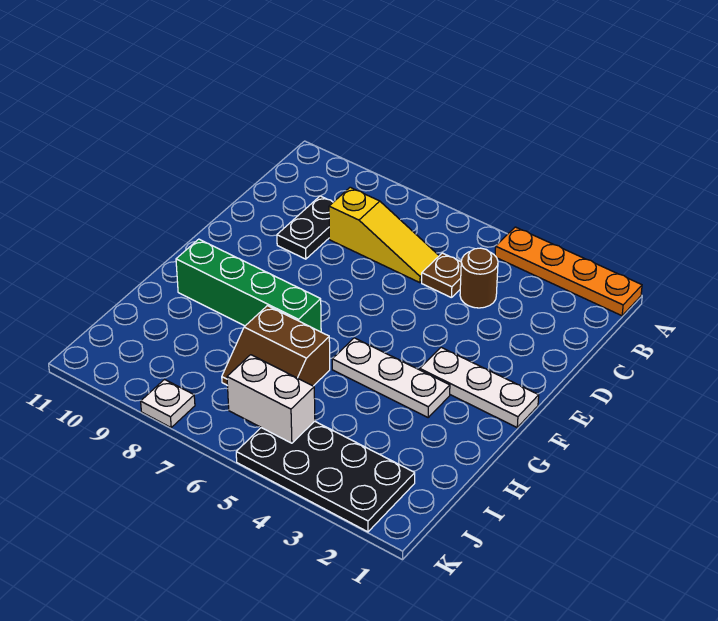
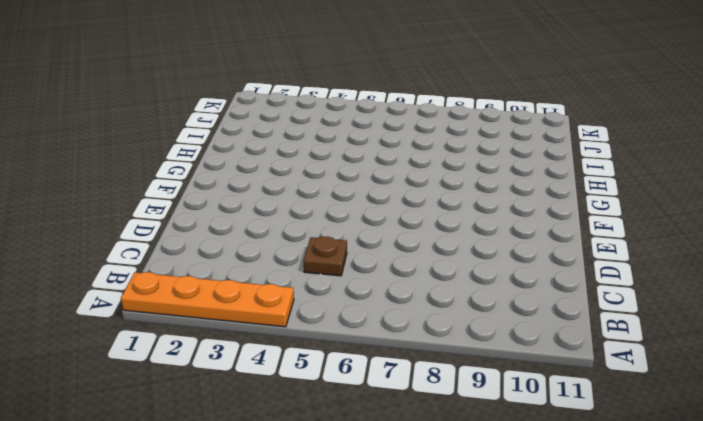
none -> brown 1x1 round brick [460,248,498,308]
none -> yellow 1x3 slope [329,187,439,283]
none -> black 1x2 plate [277,196,333,259]

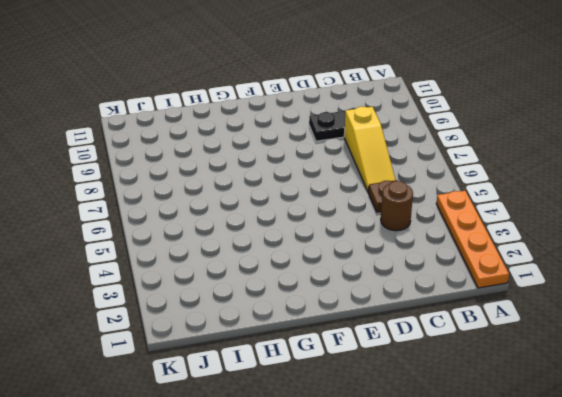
none -> white 1x3 plate [420,347,539,427]
none -> white 1x3 plate [332,338,450,417]
none -> green 1x4 brick [176,239,321,332]

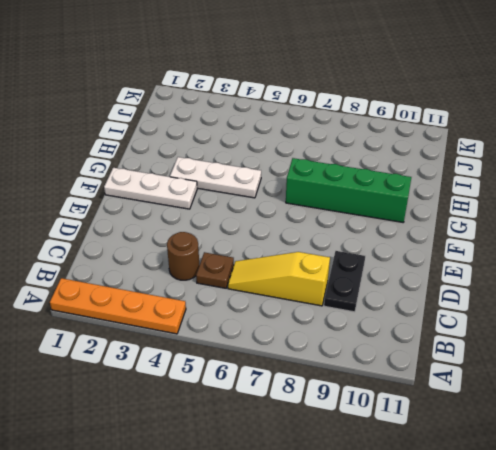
none -> brown 2x2 slope [222,306,330,386]
none -> black 2x4 plate [236,421,415,532]
none -> white 1x1 plate [141,379,195,427]

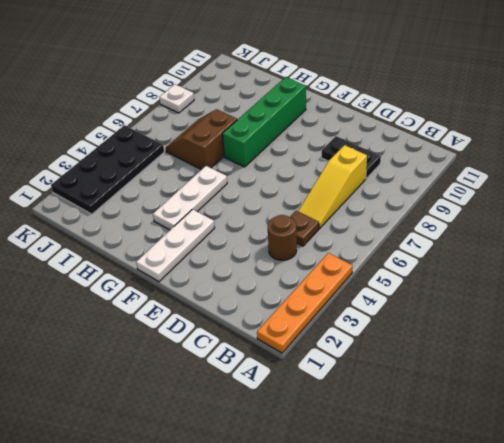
none -> white 1x2 brick [227,355,315,443]

